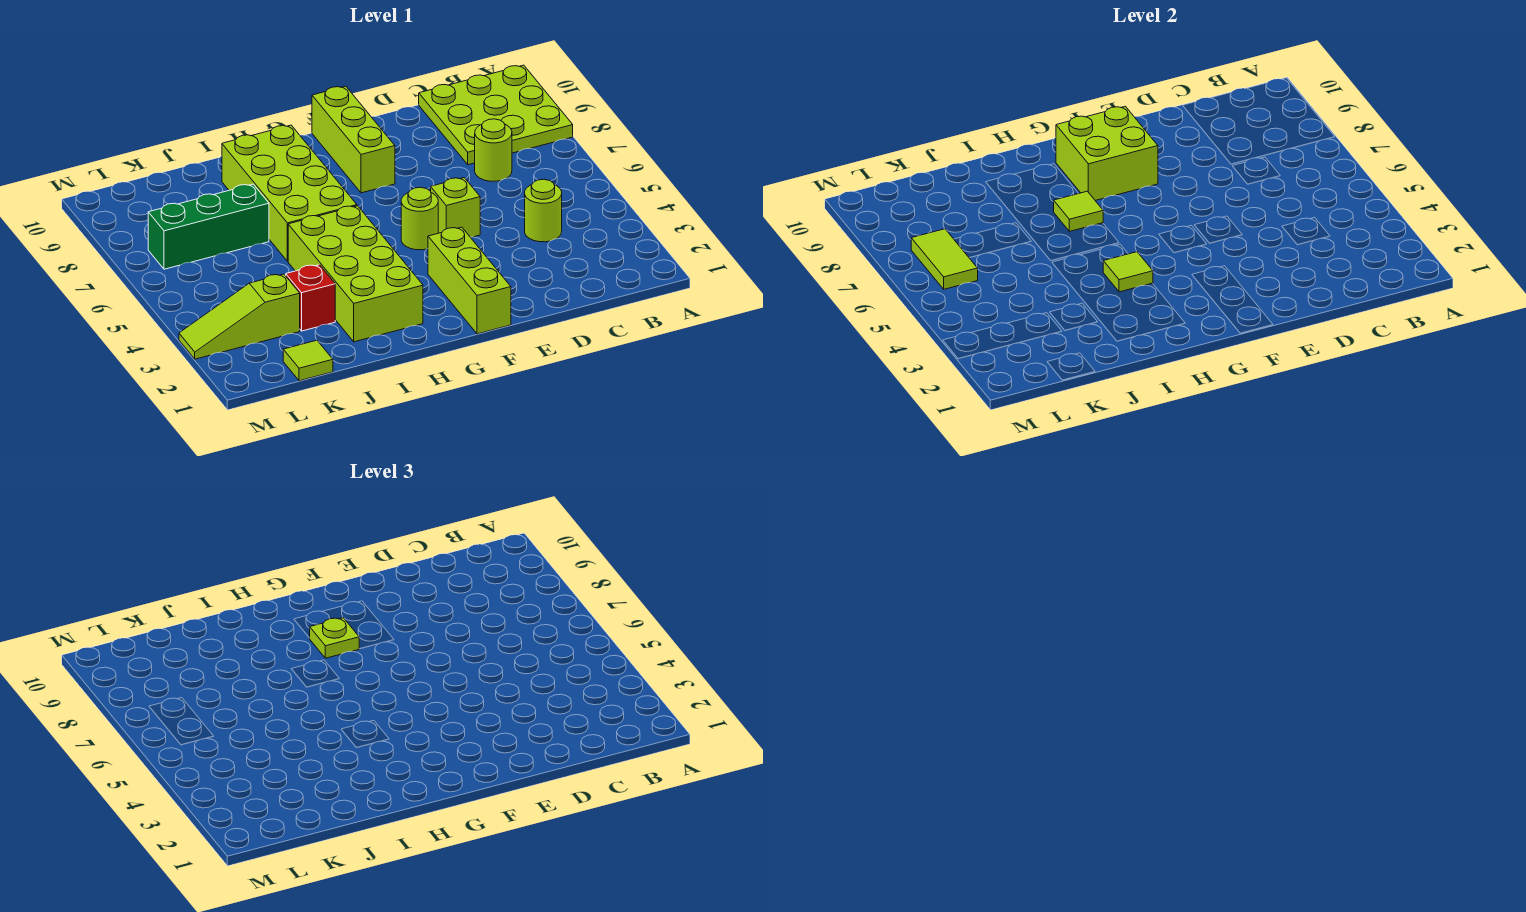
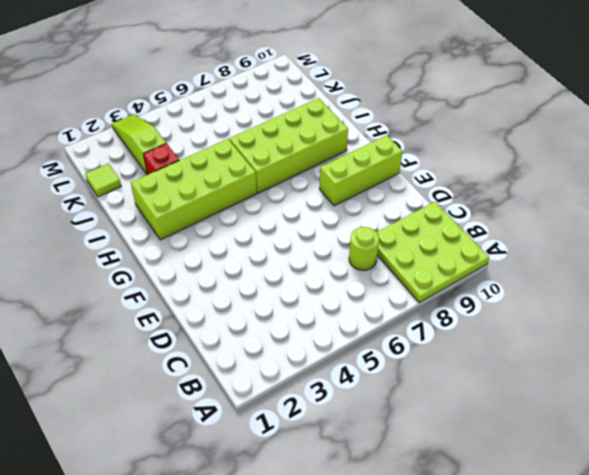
none -> lime 1x1 round brick [525,179,562,242]
none -> lime 1x1 brick [431,178,480,237]
none -> lime 1x3 brick [428,227,511,334]

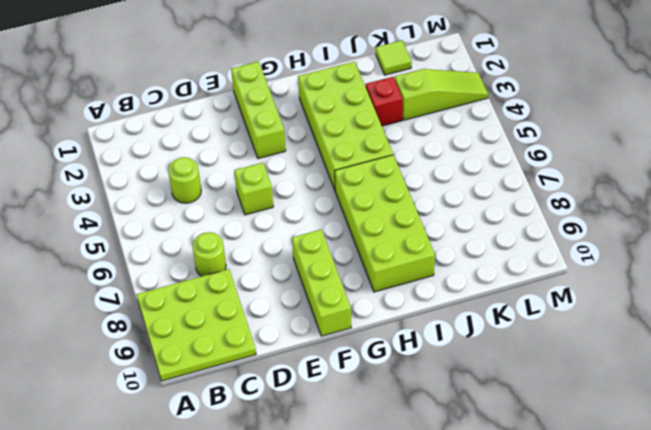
none -> lime 1x1 round brick [401,187,438,250]
none -> green 1x3 brick [148,184,269,269]
none -> lime 2x2 brick [1056,106,1158,201]

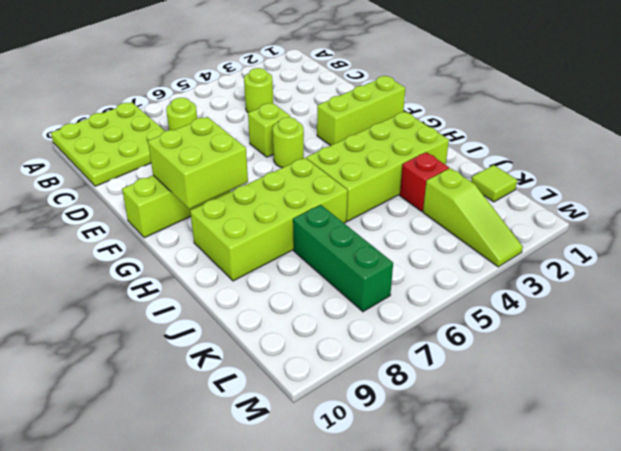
none -> lime 1x1 tile [1103,252,1153,292]
none -> lime 1x1 tile [1054,191,1103,231]
none -> lime 1x2 tile [911,229,978,289]

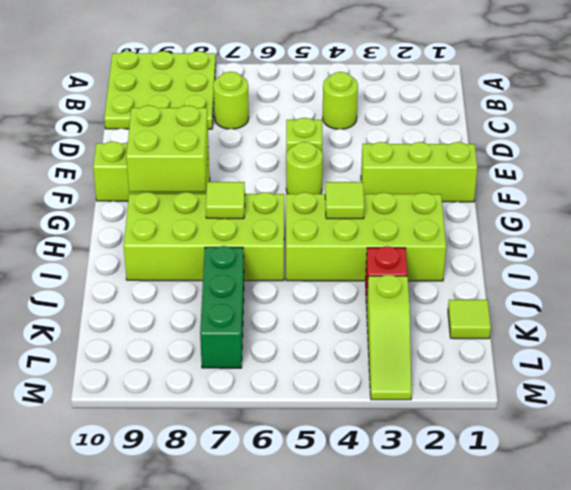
none -> lime 1x2 tile [911,229,978,289]
none -> lime 1x1 plate [310,618,359,658]

